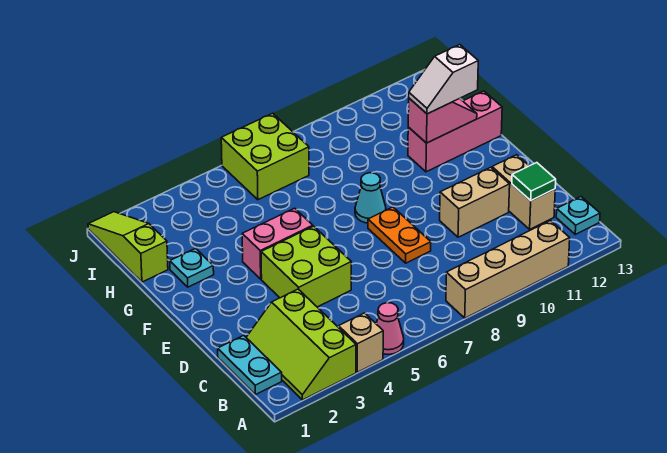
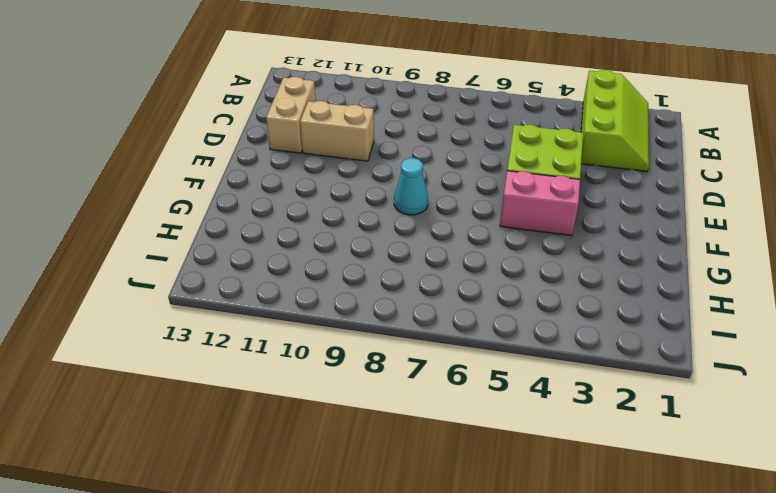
none -> tan 1x1 brick [339,313,383,372]
none -> pink 1x1 cone [376,303,404,354]
none -> tan 1x4 brick [446,221,570,318]

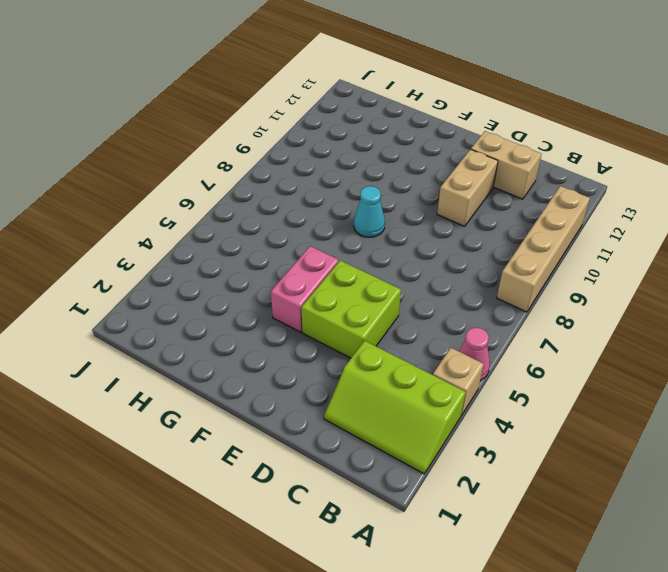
none -> cyan 1x2 plate [218,335,282,395]
none -> cyan 1x1 plate [556,197,600,234]
none -> orange 1x2 plate [368,207,431,263]

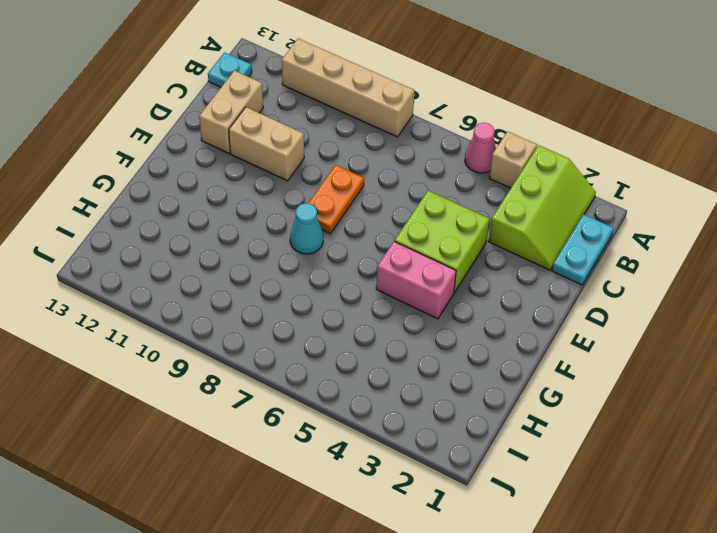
none -> cyan 1x1 plate [170,249,214,287]
none -> pink 1x3 brick [408,91,502,172]
none -> lime 1x3 slope [88,212,168,282]

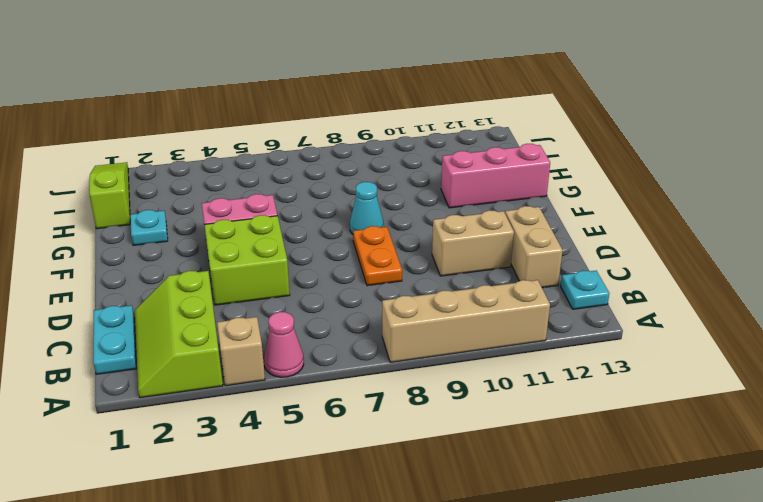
none -> lime 2x2 brick [221,113,309,200]
none -> green 1x1 tile [512,163,556,201]
none -> pink 1x2 slope [408,98,477,143]

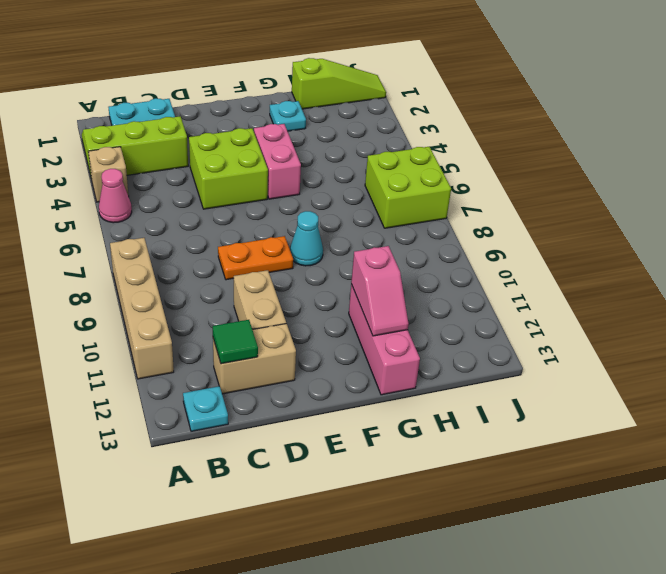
none -> white 1x2 slope [409,45,478,114]

